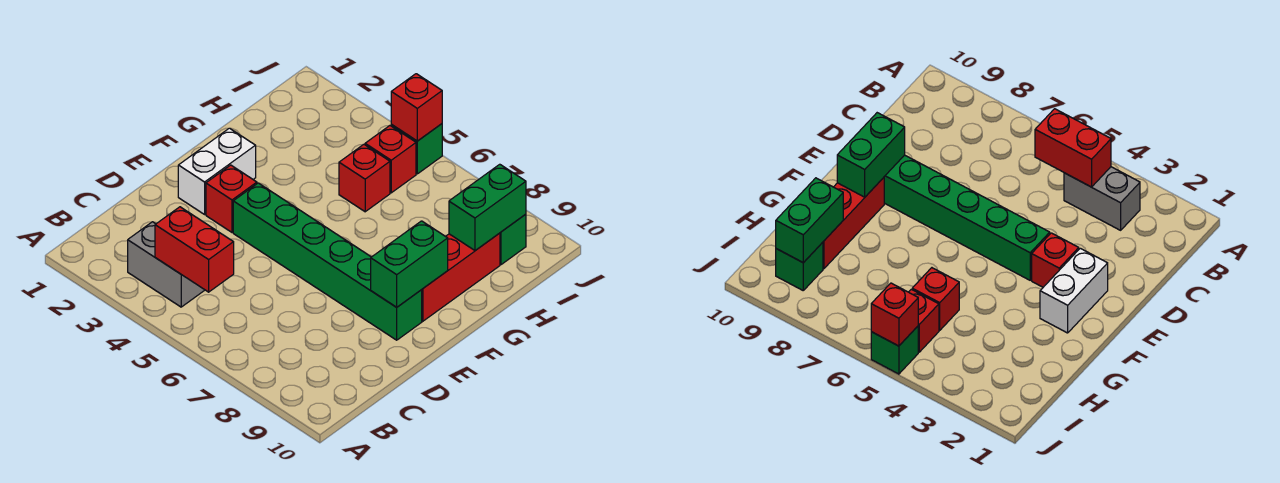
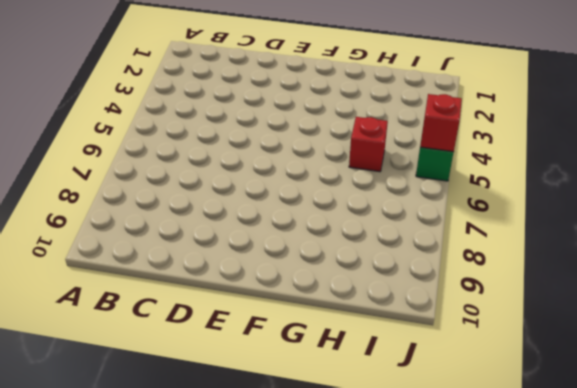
none -> grey 1x2 brick [128,222,204,307]
none -> white 1x2 brick [178,128,256,214]
none -> red 1x1 brick [206,165,257,232]

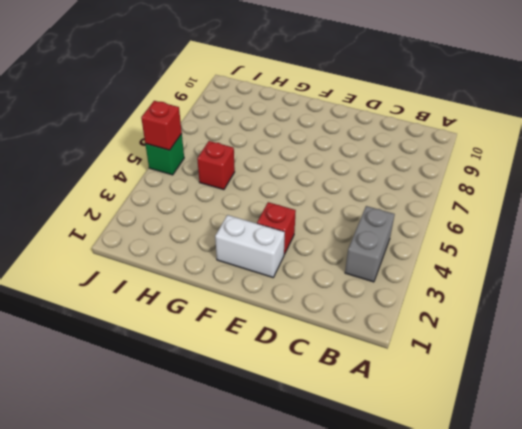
none -> green 1x6 brick [233,183,422,340]
none -> red 1x3 brick [422,233,500,321]
none -> red 1x1 brick [365,126,416,193]

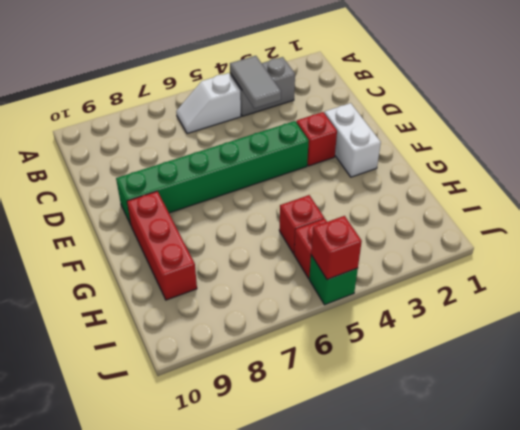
grey 1x2 tile [230,56,281,108] -> red 1x2 brick [155,207,234,292]
white 1x2 slope [176,73,241,134] -> none
none -> green 1x1 brick [500,214,526,265]
none -> green 1x2 brick [371,221,448,307]
none -> green 1x2 brick [449,164,526,251]

